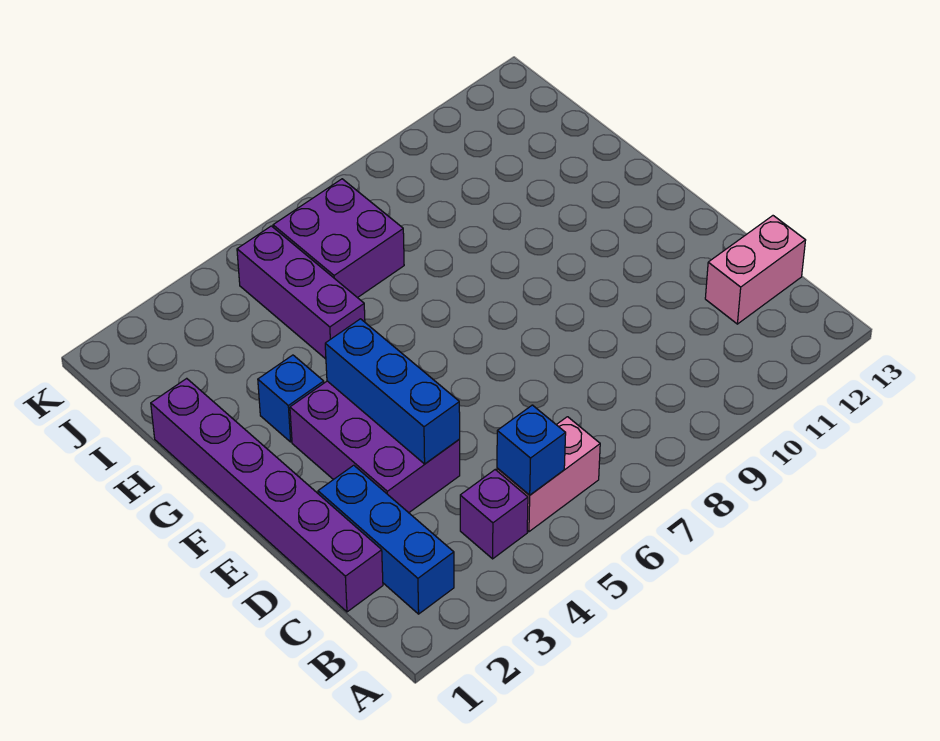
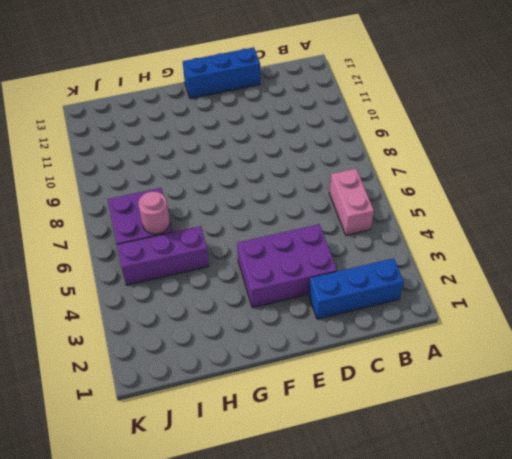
blue 1x3 brick [183,47,260,99] -> blue 1x3 brick moved to [325,319,460,464]
pink 1x1 round brick [138,191,170,234] -> none
none -> purple 1x1 brick [460,470,528,559]
none -> purple 1x6 brick [151,378,383,612]

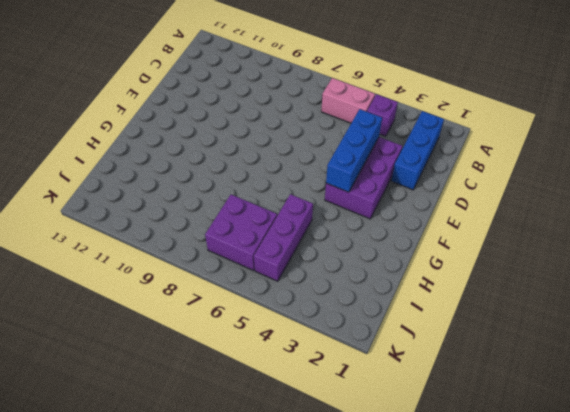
none -> purple 1x6 brick [151,378,383,612]
none -> pink 1x2 brick [705,216,806,324]

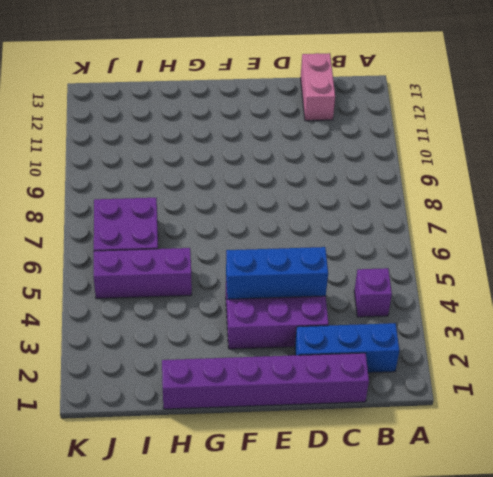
none -> pink 1x2 brick [497,417,600,532]
none -> blue 1x1 brick [258,355,324,442]

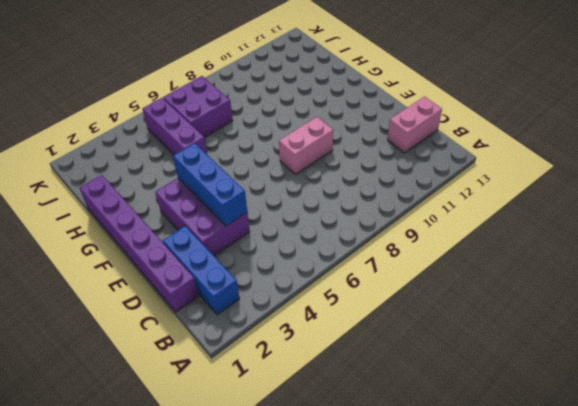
pink 1x2 brick [279,117,333,175] -> pink 1x2 brick moved to [497,417,600,532]
none -> purple 1x1 brick [460,470,528,559]
none -> blue 1x1 brick [258,355,324,442]

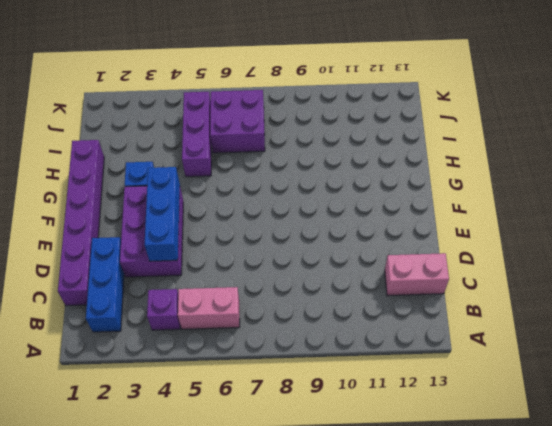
none -> blue 1x1 brick [497,405,566,495]

